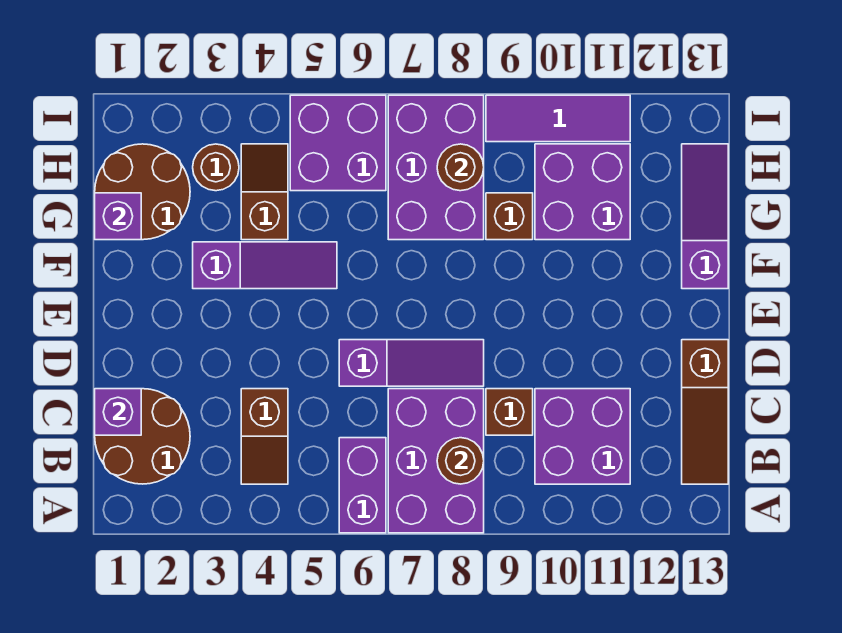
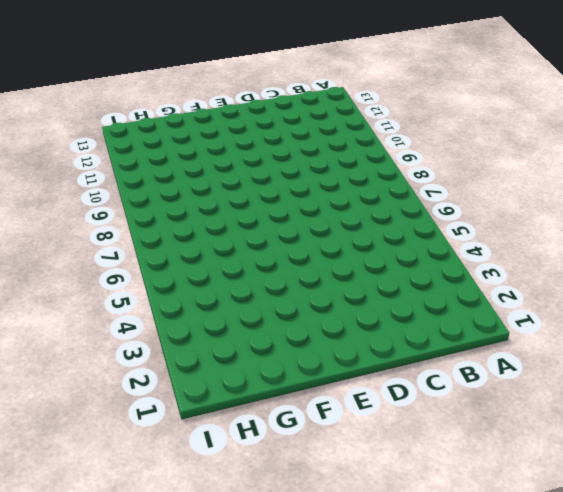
none -> purple 1x2 brick [339,438,386,533]
none -> purple 2x3 brick [388,389,484,533]
none -> brown 2x2 round brick [95,389,190,484]

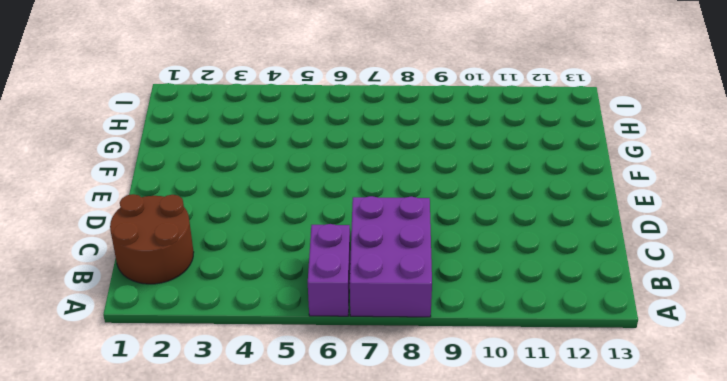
none -> brown 1x2 slope [241,389,288,484]
none -> purple 2x2 brick [535,389,630,484]
none -> brown 1x3 slope [682,340,728,484]

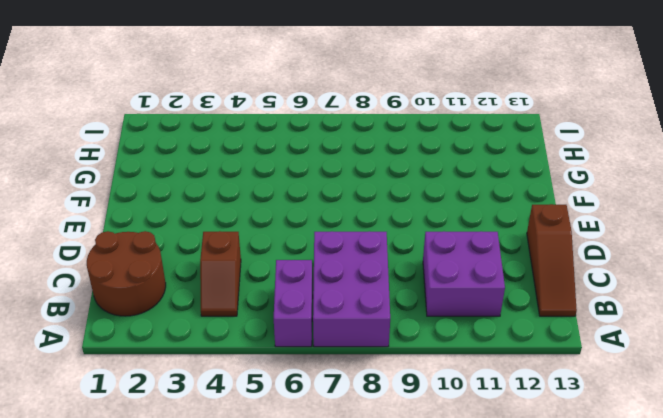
none -> brown 1x1 brick [486,389,533,435]
none -> purple 1x3 slope [339,340,484,386]
none -> purple 1x3 slope [193,242,337,289]

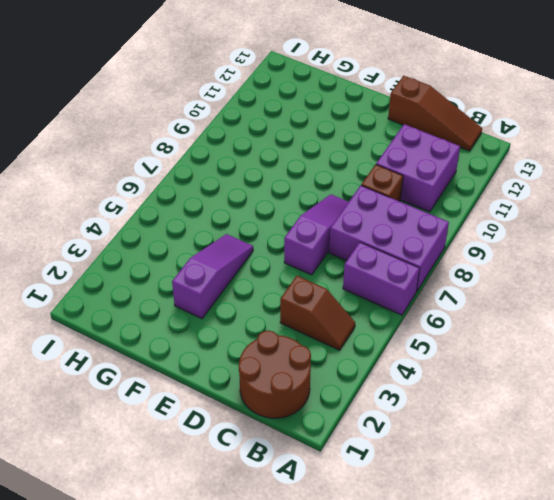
none -> purple 1x3 slope [682,144,728,289]
none -> brown 2x2 round brick [95,144,190,240]
none -> brown 1x2 slope [241,144,288,240]

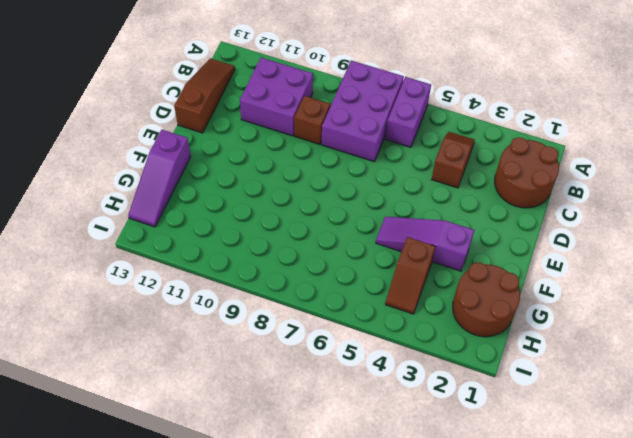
none -> purple 1x3 slope [339,340,484,386]
none -> purple 2x3 brick [388,95,484,240]
none -> brown 1x1 brick [486,193,533,240]

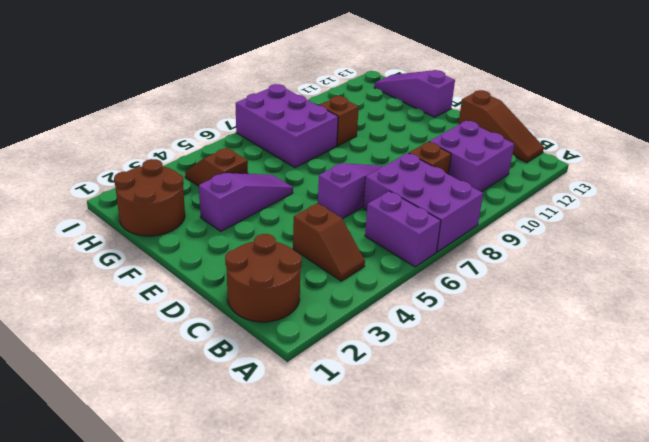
none -> purple 2x2 brick [535,144,630,240]
none -> brown 1x1 round brick [193,144,239,191]
none -> purple 2x2 brick [290,95,386,191]

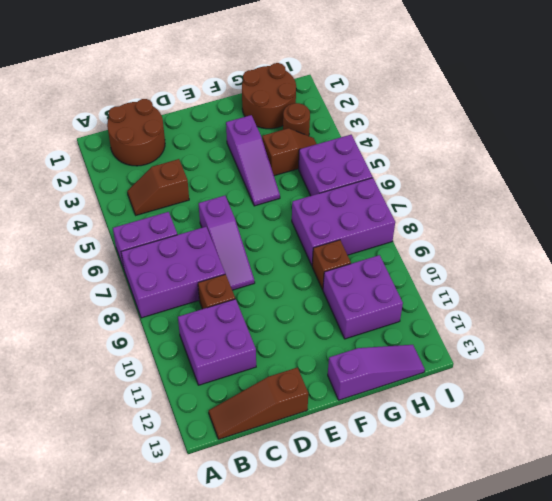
none -> purple 1x3 tile [486,95,630,142]
none -> brown 1x1 round brick [437,438,484,484]
none -> purple 1x1 brick [95,389,141,435]

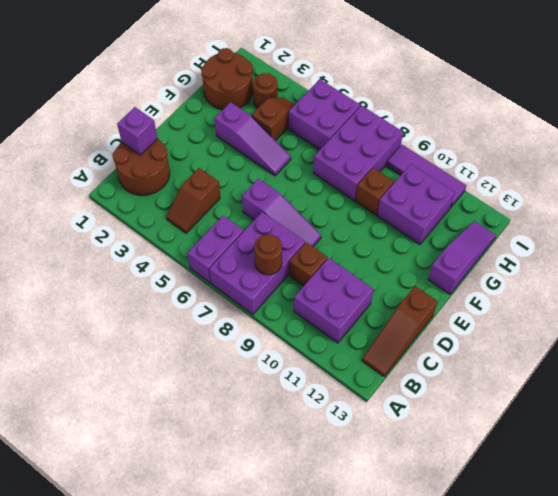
none -> purple 1x1 brick [95,193,141,240]
none -> brown 1x1 round brick [437,144,484,191]

